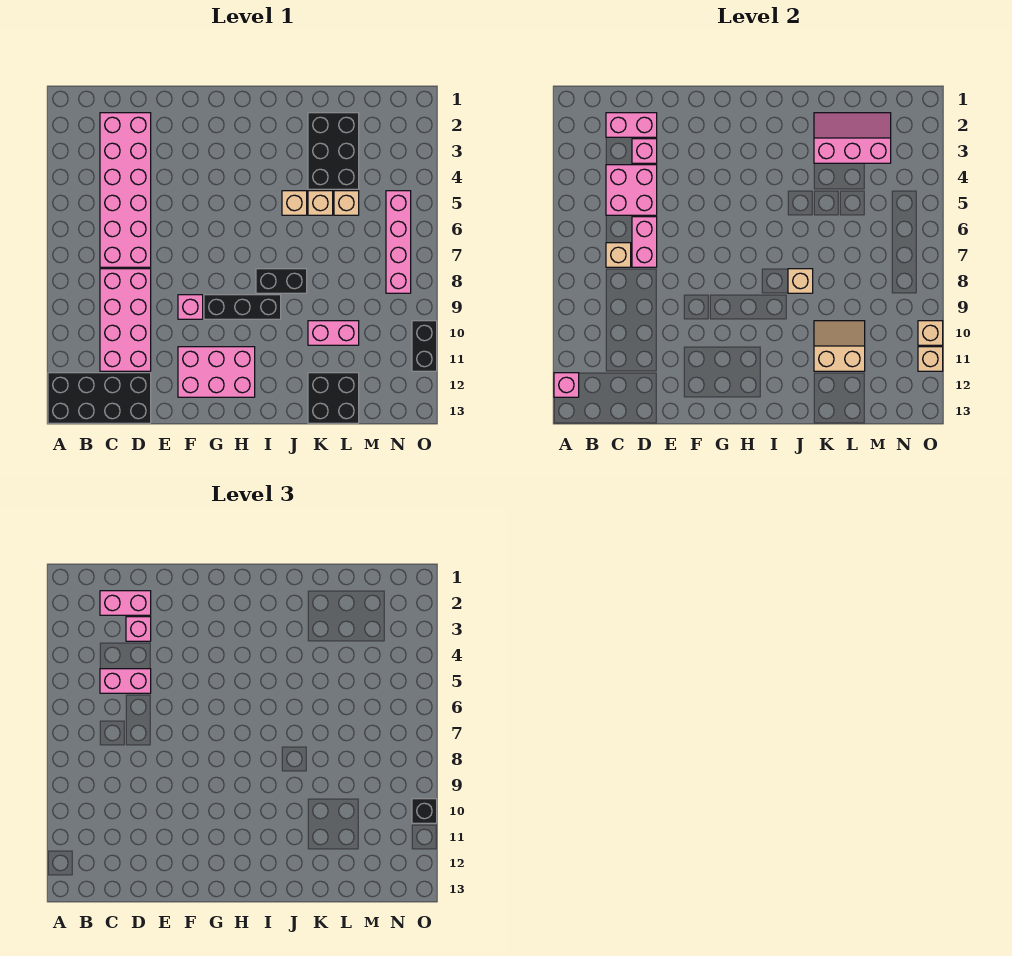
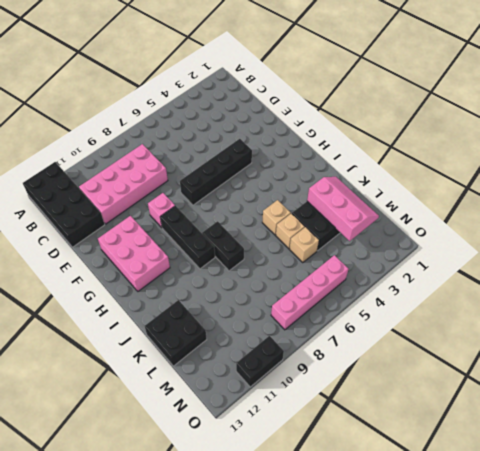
black 1x4 brick [180,139,252,205] -> none
none -> pink 2x6 brick [100,113,151,267]
none -> pink 1x2 brick [308,321,359,345]
none -> pink 1x1 brick [554,373,579,397]
none -> pink 1x2 brick [606,113,657,137]

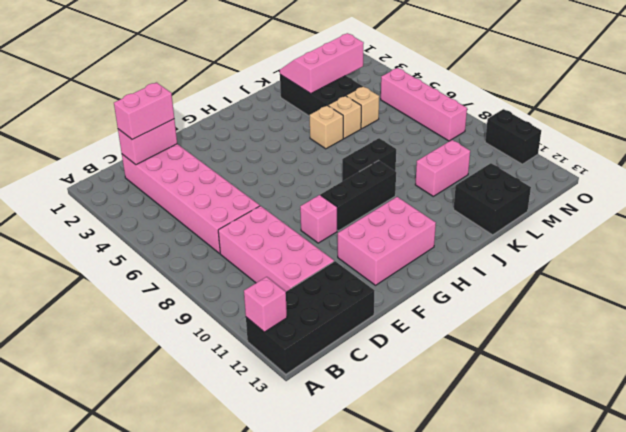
none -> pink 2x2 brick [606,165,657,215]
none -> tan 1x1 brick [606,243,631,267]
none -> pink 1x1 brick [632,139,657,163]
none -> pink 1x2 brick [632,217,657,267]

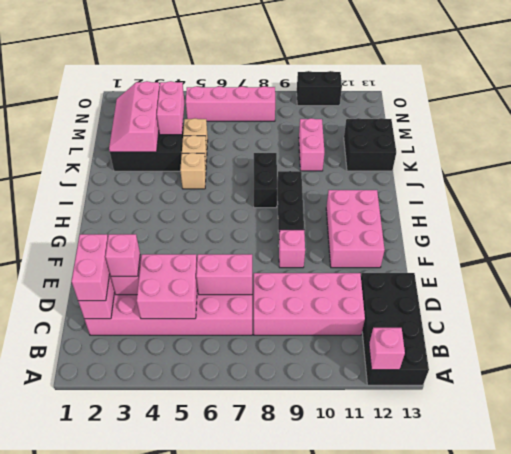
pink 1x2 brick [157,81,184,135] -> pink 1x2 brick moved to [100,669,151,693]
none -> tan 1x1 brick [606,243,631,267]
none -> tan 1x1 brick [788,269,813,293]
none -> tan 2x2 slope [814,321,865,371]
none -> tan 1x1 brick [918,321,943,345]

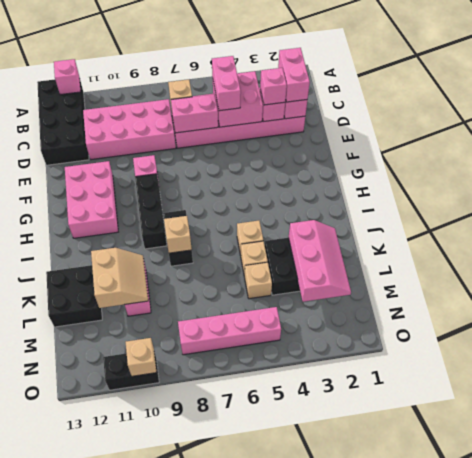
none -> tan 1x1 brick [918,347,943,371]
none -> black 1x1 brick [412,799,437,823]

